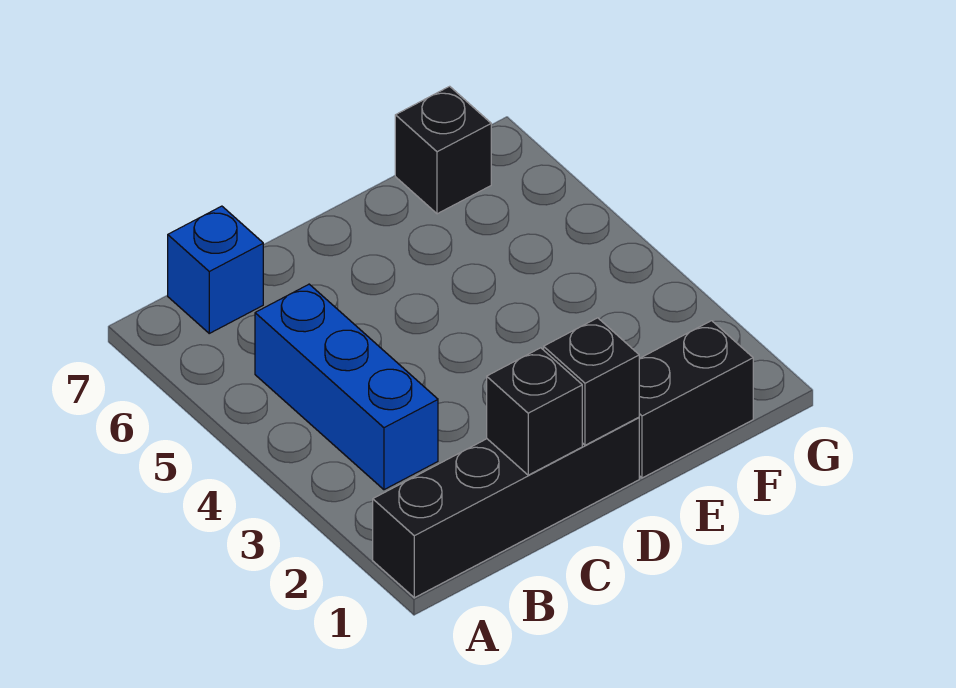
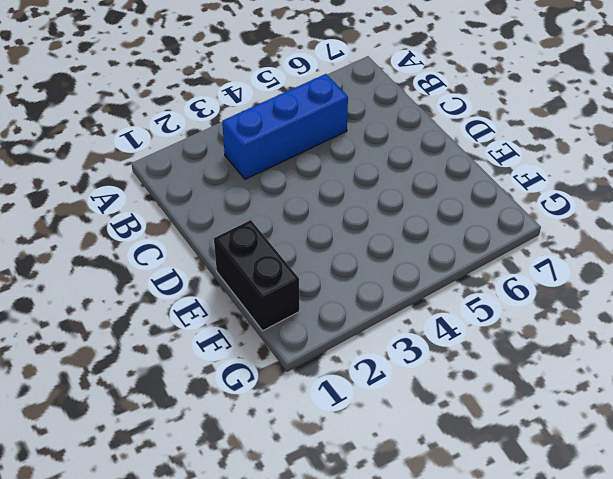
none -> black 1x4 brick [373,417,639,598]
none -> blue 1x1 brick [168,206,263,333]

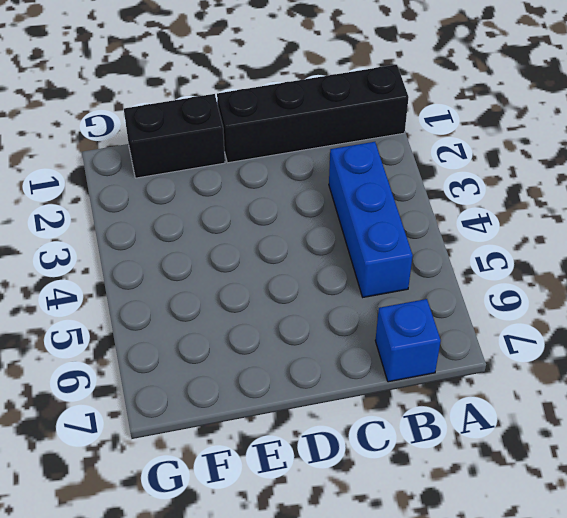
none -> black 1x1 brick [395,86,491,214]
none -> black 1x1 brick [487,348,582,475]

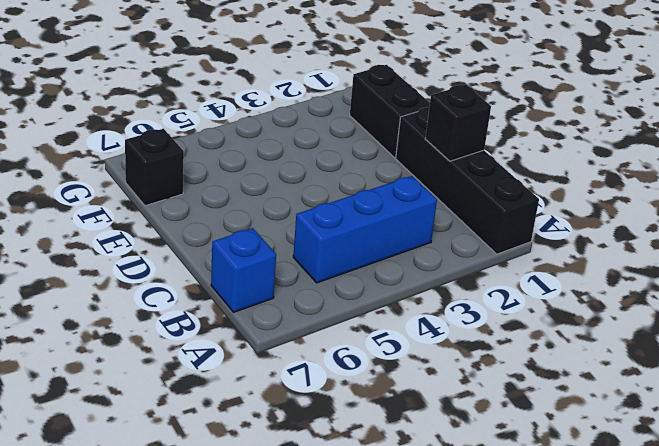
none -> black 1x1 brick [544,318,639,445]

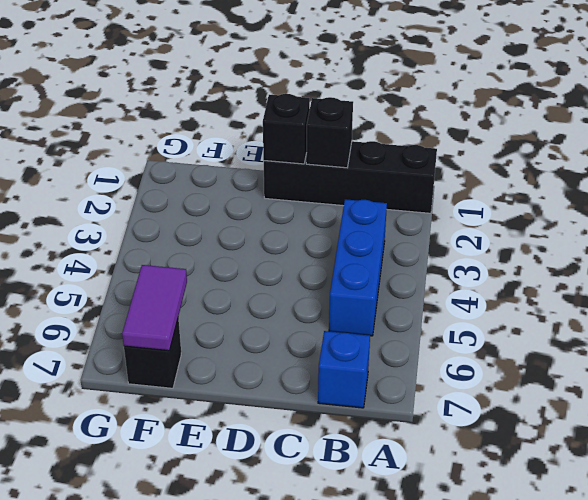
purple 1x2 tile [122,265,187,351] -> none
none -> black 1x2 brick [639,321,753,478]

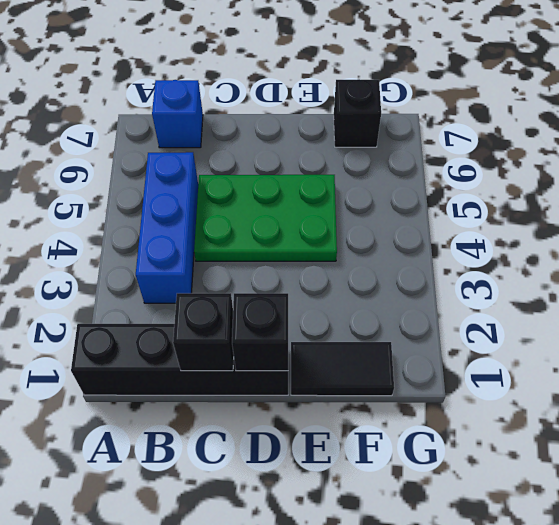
green 2x3 plate [194,175,337,261] -> none
black 1x2 tile [291,342,394,396] -> black 1x2 brick [639,321,753,478]

